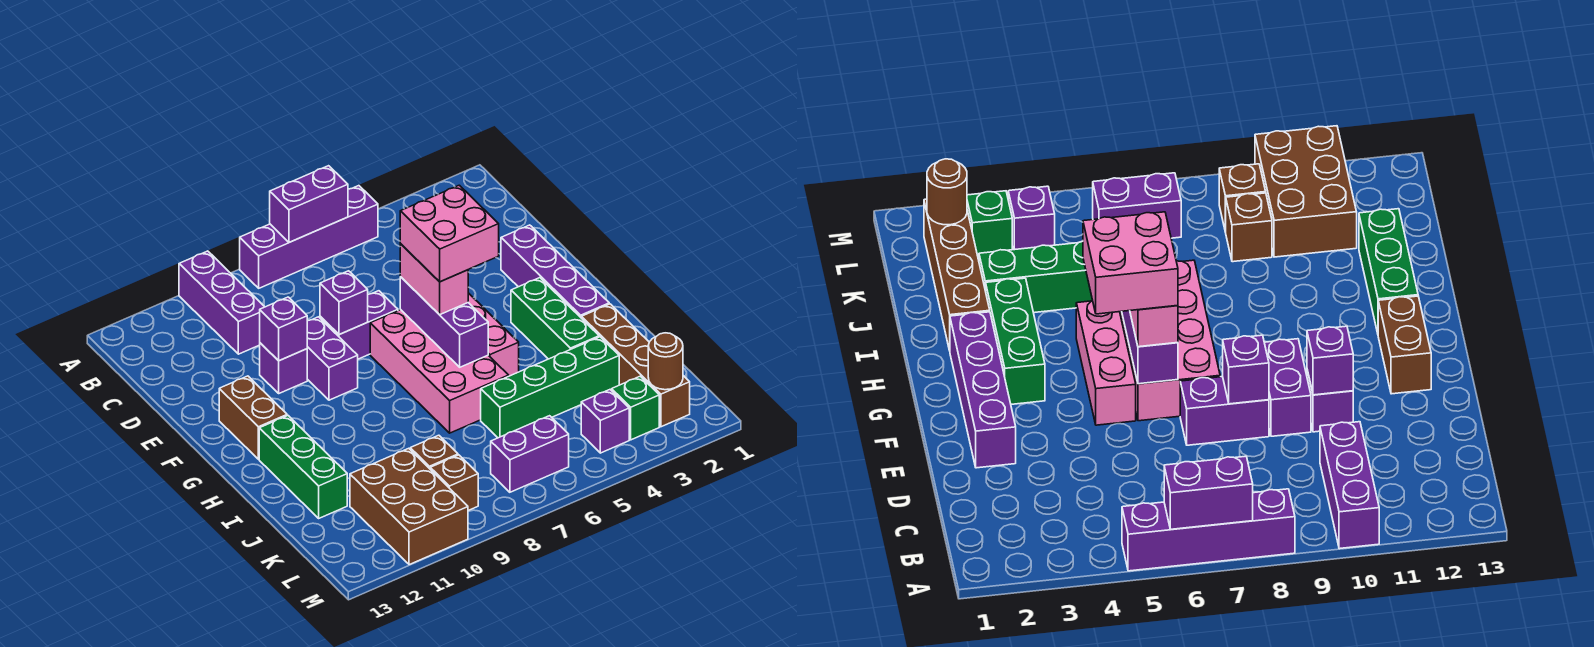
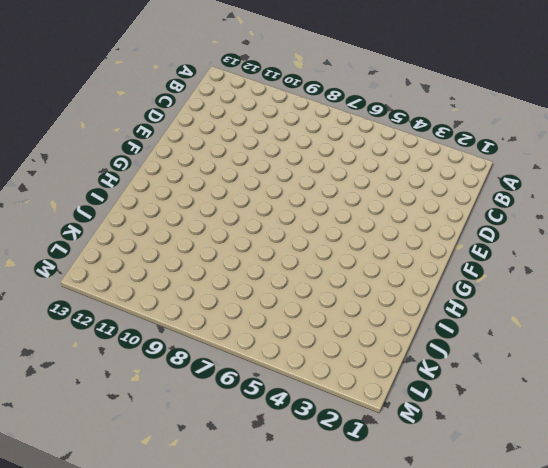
none -> purple 1x4 brick [240,186,378,288]
none -> purple 1x3 brick [179,251,264,354]
none -> purple 1x4 brick [501,225,609,318]

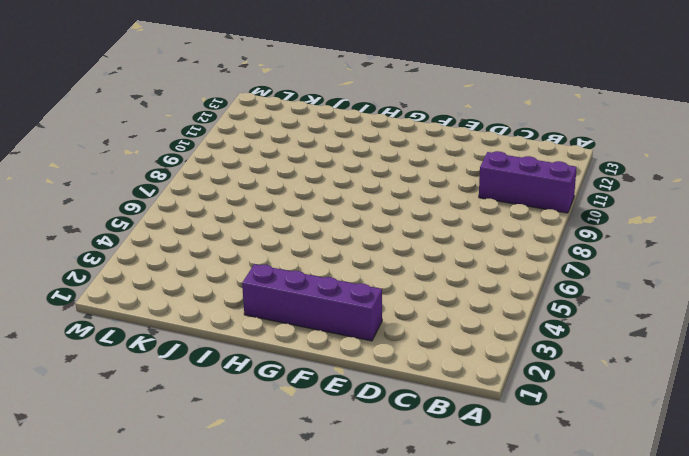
none -> purple 1x4 brick [240,186,378,288]
none -> purple 1x2 brick [320,291,398,359]
none -> purple 1x2 brick [307,317,358,400]

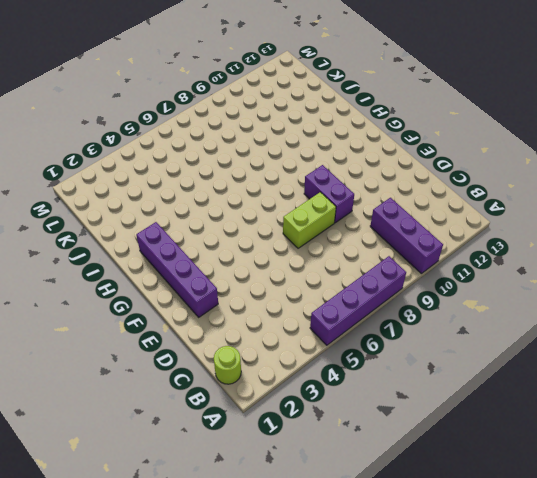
lime 1x1 round brick [214,346,241,384] -> none
lime 1x2 brick [283,192,336,248] -> purple 1x2 brick [320,291,398,359]
none -> purple 1x1 brick [260,343,307,393]
none -> pink 1x3 brick [468,293,519,376]
none -> pink 2x4 brick [370,310,509,433]

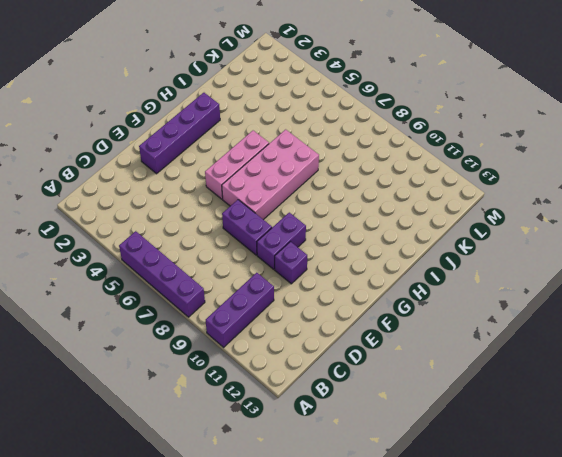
none -> brown 1x2 brick [219,376,287,459]
none -> green 1x3 brick [511,278,599,359]
none -> green 1x3 brick [259,416,347,518]

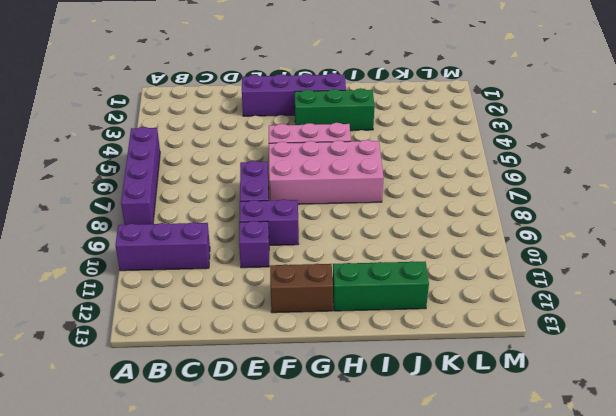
none -> brown 1x4 brick [582,304,690,427]
none -> green 1x4 brick [481,337,619,438]
none -> brown 1x1 brick [410,435,458,469]

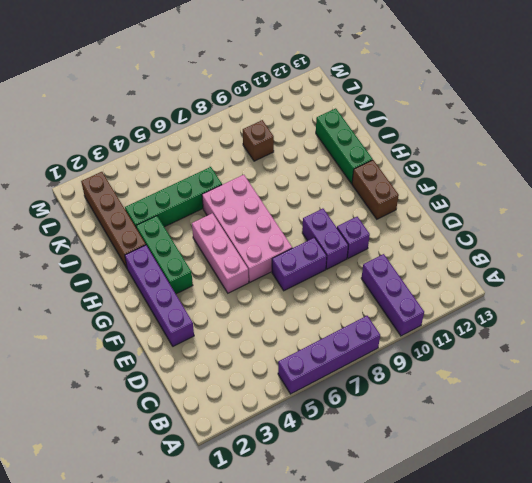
none -> brown 2x3 brick [350,448,468,565]
none -> green 1x1 brick [612,376,659,440]
none -> purple 1x1 brick [581,390,629,453]

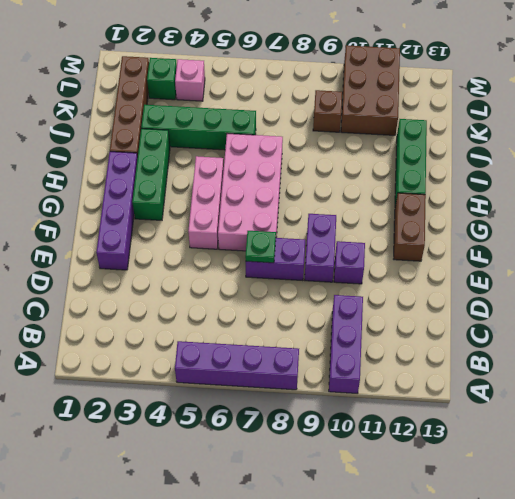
green 1x1 plate [245,231,276,263] -> none
pink 1x1 brick [175,59,205,101] -> purple 1x1 brick [581,390,629,453]
none -> purple 1x2 brick [491,416,569,492]
none -> brown 1x1 brick [430,455,478,511]
none -> purple 1x2 brick [270,166,348,242]

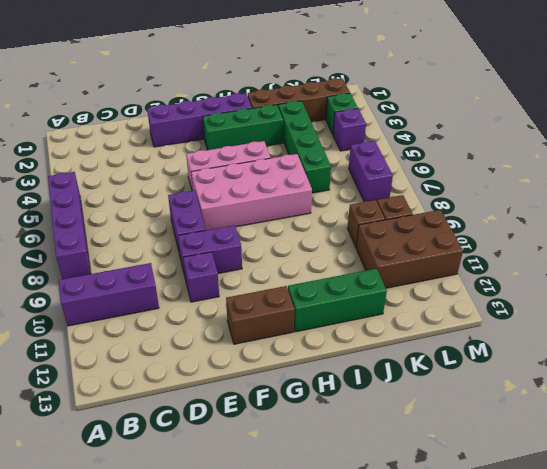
none -> purple 1x2 brick [270,166,348,242]
none -> purple 1x1 brick [320,271,368,335]
none -> purple 1x1 brick [260,297,307,361]

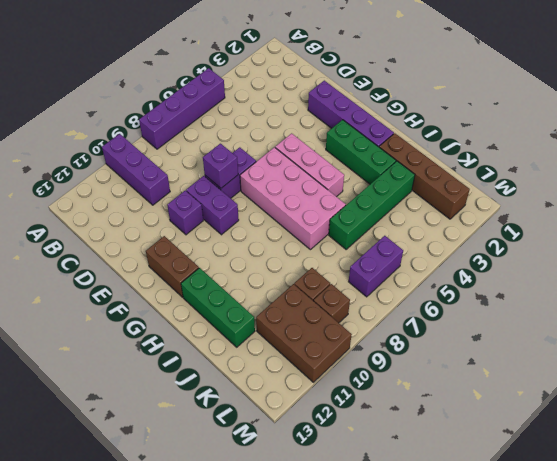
none -> green 1x1 brick [612,376,659,440]
none -> purple 1x1 brick [581,390,629,453]
none -> purple 1x2 brick [270,166,348,242]

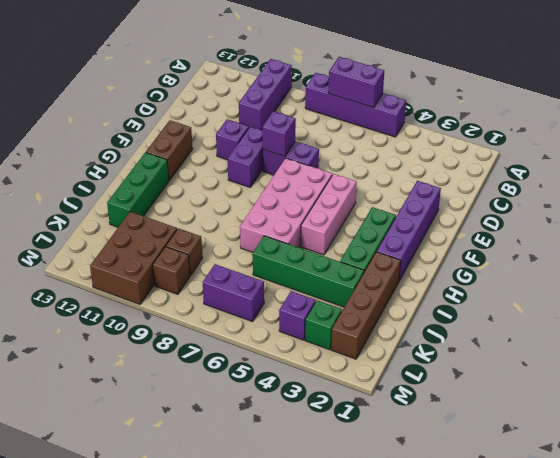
none -> purple 1x1 brick [260,297,307,361]
none -> purple 1x3 brick [400,277,488,367]
none -> brown 1x1 round brick [648,333,683,390]

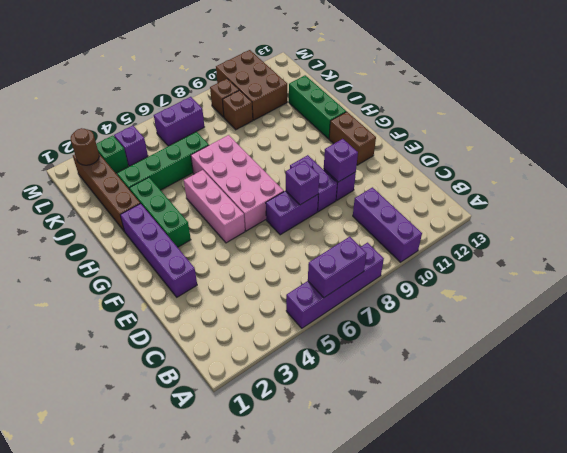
none -> purple 1x3 brick [400,277,488,367]
none -> pink 1x2 brick [400,244,468,315]
none -> pink 2x2 brick [400,185,499,282]

